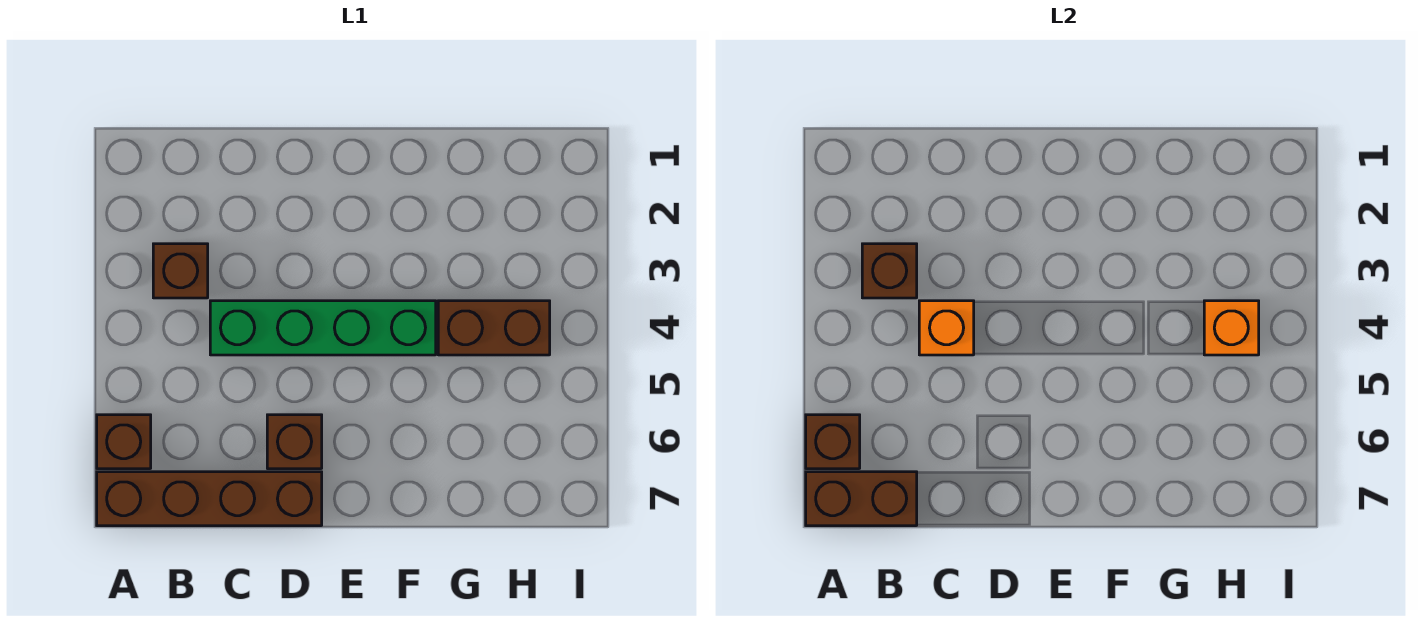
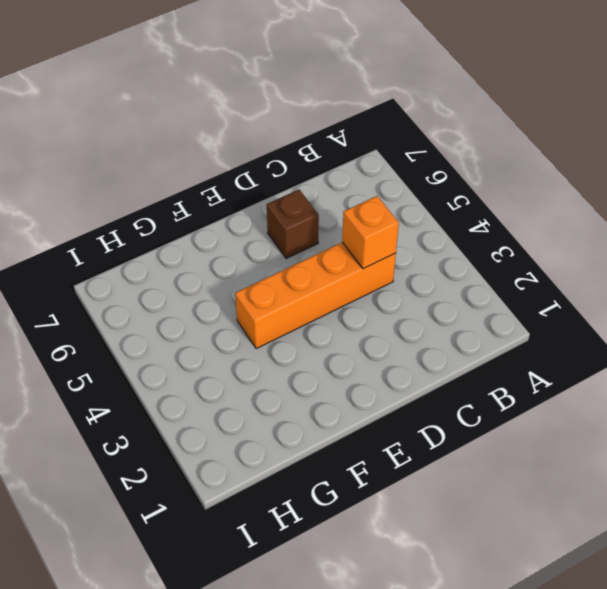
orange 1x4 brick [235,242,396,349] -> green 1x4 brick [210,301,436,355]
none -> brown 1x1 brick [97,415,151,469]
none -> brown 1x4 brick [97,472,322,526]

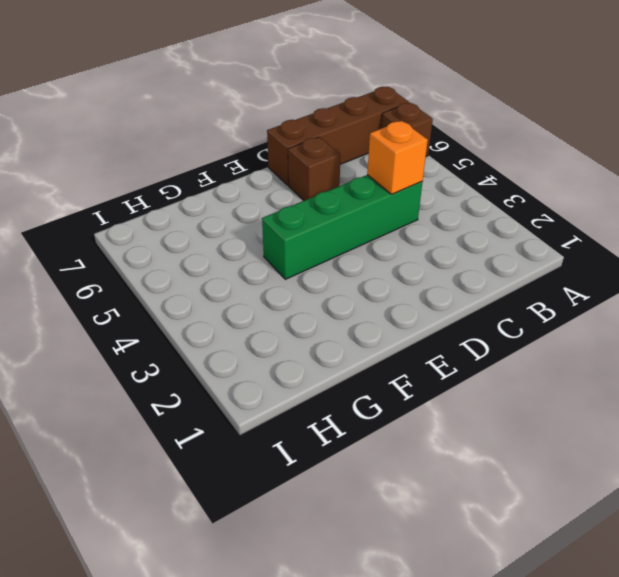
none -> brown 1x1 brick [153,244,208,298]
none -> brown 1x2 brick [438,301,550,355]

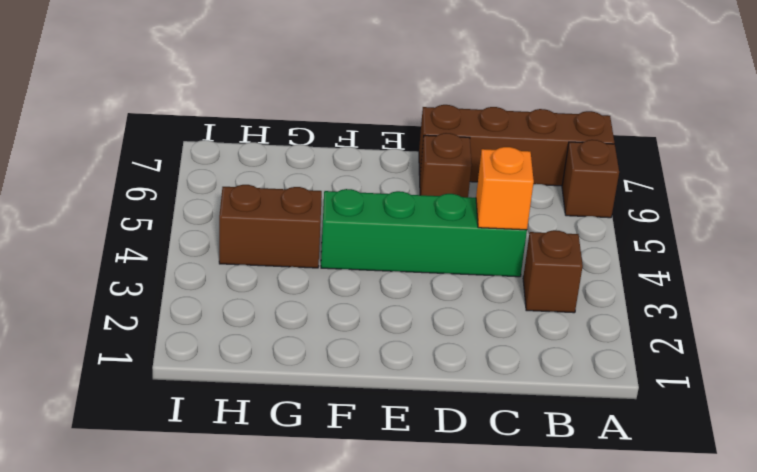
none -> brown 1x1 brick [806,415,860,469]
none -> brown 1x2 brick [806,472,917,526]

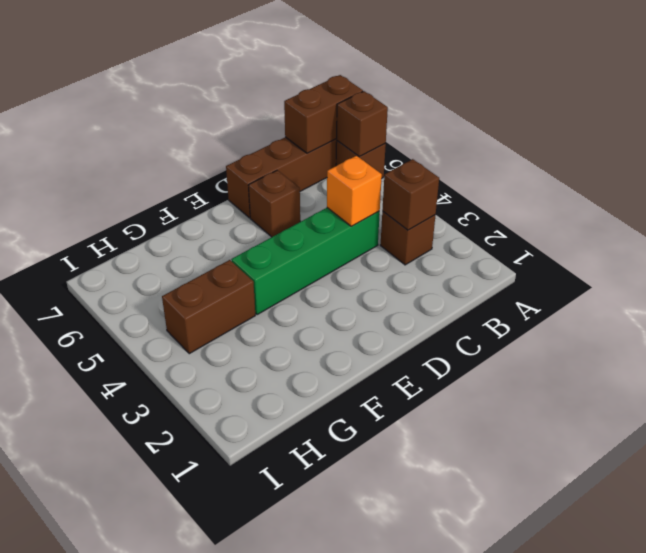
none -> orange 1x1 brick [1204,301,1259,355]

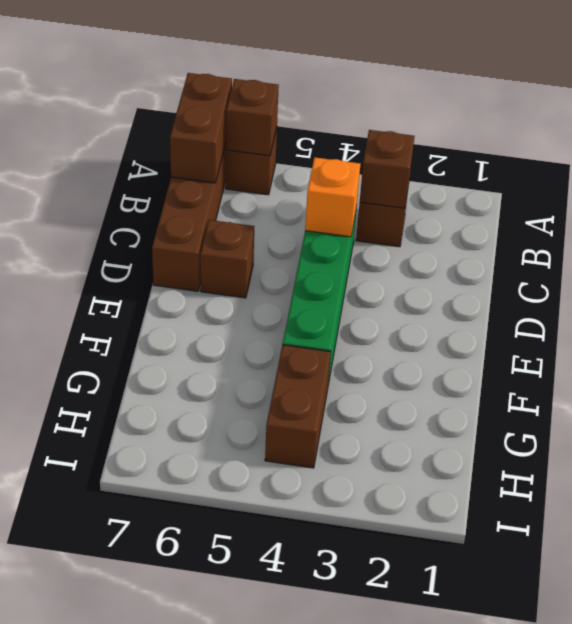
none -> orange 1x1 brick [1204,301,1259,355]

